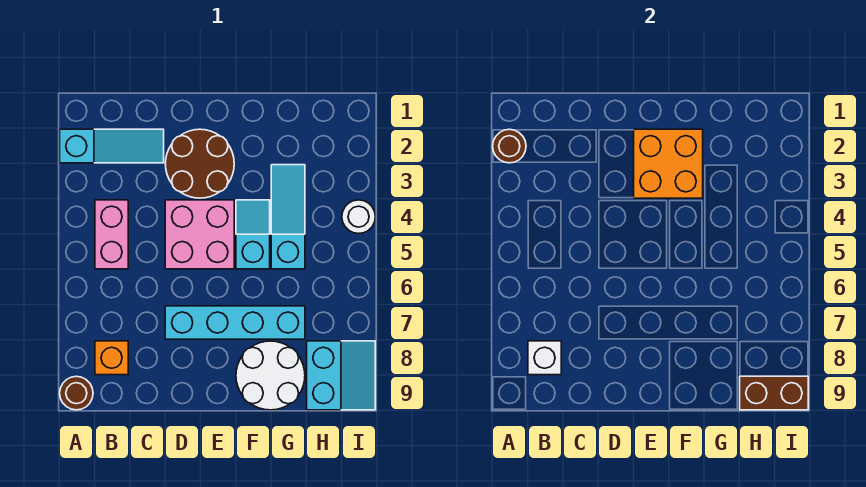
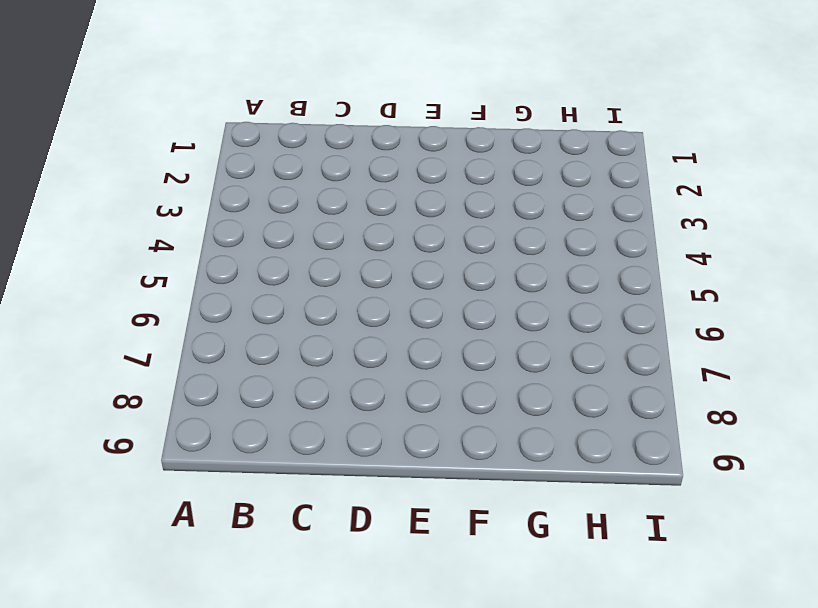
none -> cyan 1x3 slope [60,129,164,163]
none -> brown 1x1 round brick [60,376,93,410]
none -> pink 1x2 brick [95,200,128,269]

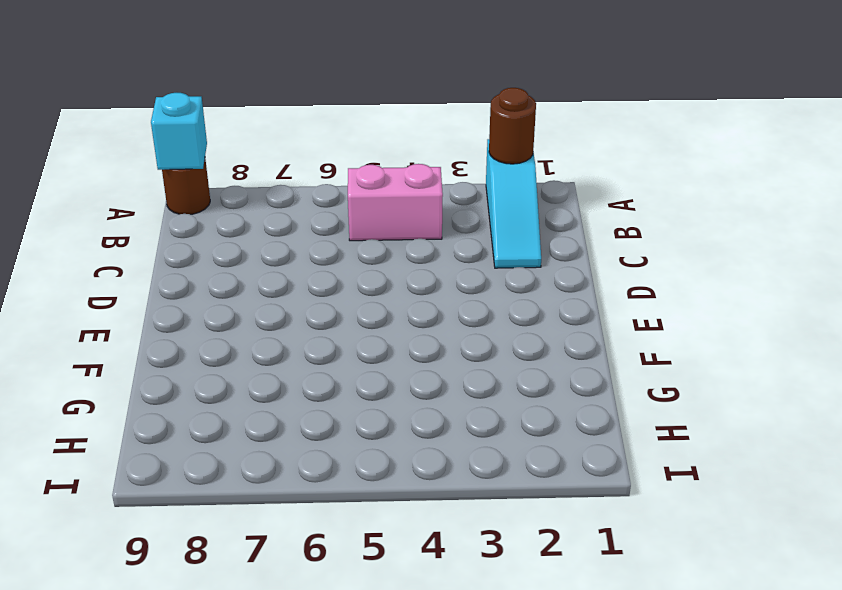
cyan 1x1 brick [151,93,207,170] -> none
none -> orange 1x1 brick [95,341,128,375]
none -> brown 2x2 round brick [165,129,234,198]
none -> pink 2x2 brick [165,200,234,269]

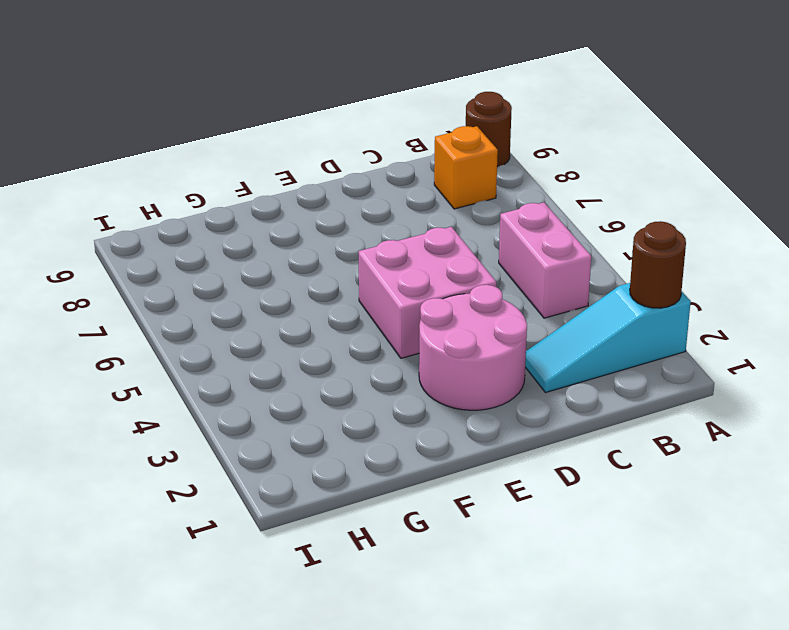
pink 2x2 round brick [419,285,527,410] -> brown 2x2 round brick [165,129,234,198]
none -> cyan 1x4 brick [165,306,305,339]
none -> cyan 1x2 slope [236,200,270,269]
none -> white 2x2 round brick [236,341,305,410]

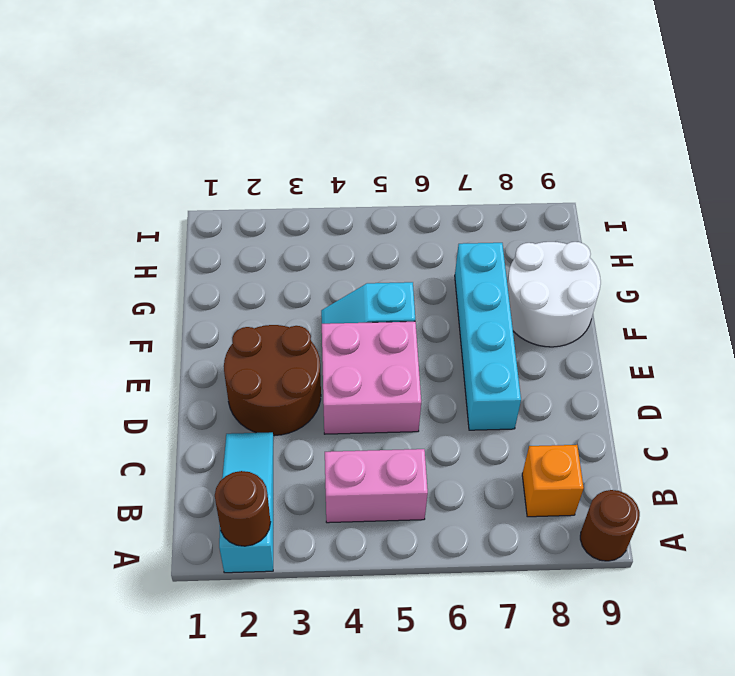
none -> cyan 1x3 slope [271,165,305,269]
none -> cyan 2x2 slope [307,341,375,410]
none -> white 1x1 round brick [342,200,375,234]

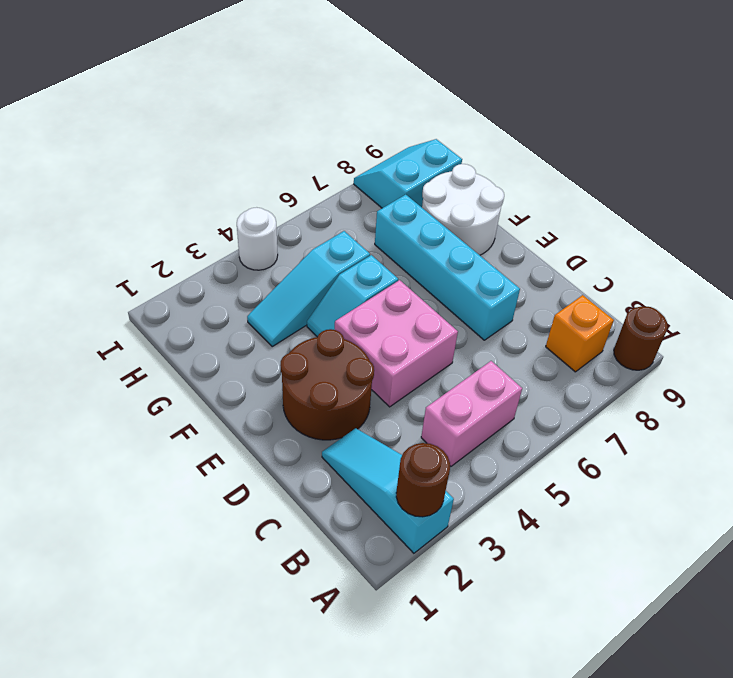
none -> white 1x1 brick [528,341,561,375]
none -> orange 2x2 brick [634,129,703,198]
none -> brown 1x2 brick [740,376,808,410]

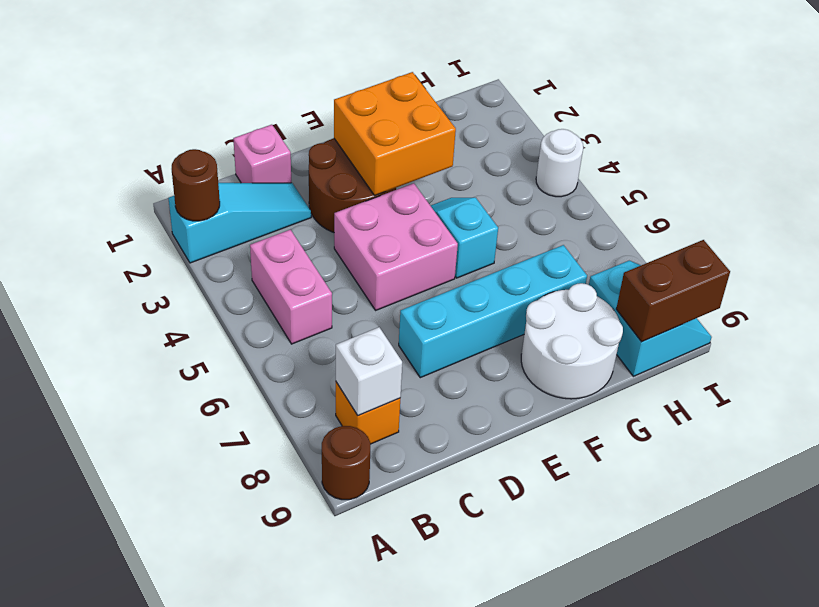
pink 1x1 brick [233,125,291,183] -> none
none -> cyan 1x3 slope [271,165,305,269]

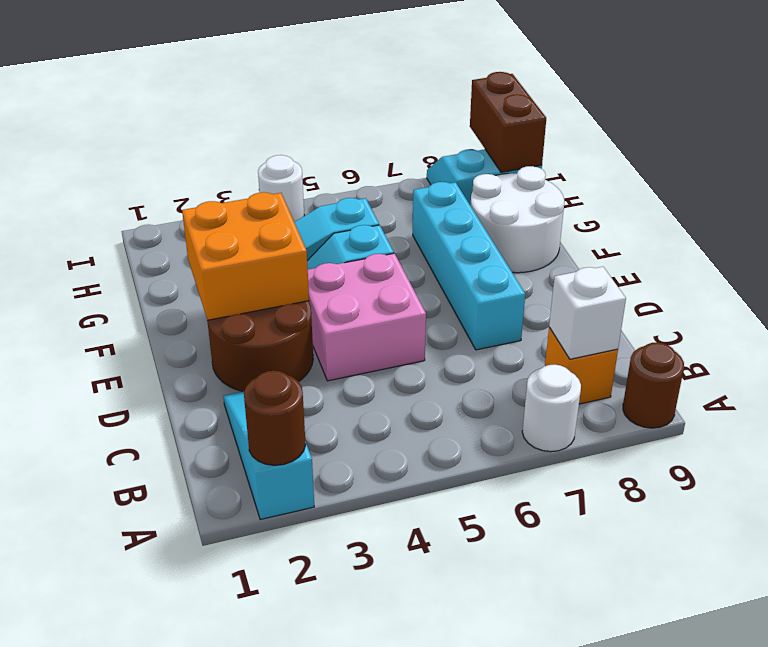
white 1x1 round brick [522,364,581,452] -> none
none -> pink 1x2 brick [95,200,128,269]

